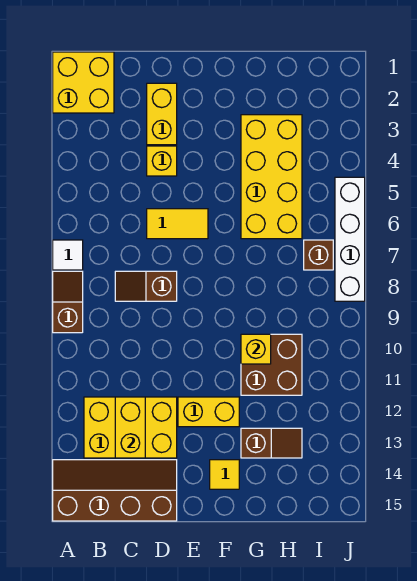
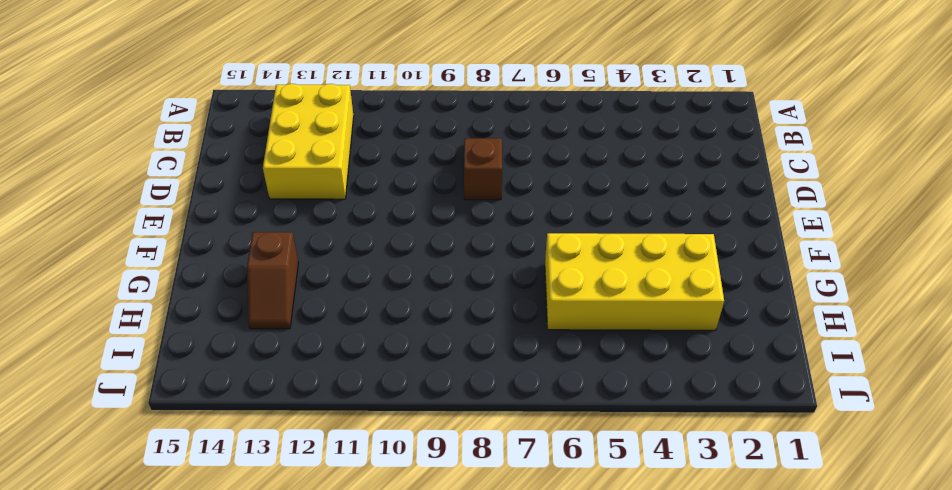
none -> yellow 2x2 brick [53,52,114,113]
none -> white 1x1 tile [53,240,83,270]
none -> brown 1x2 slope [53,271,83,333]

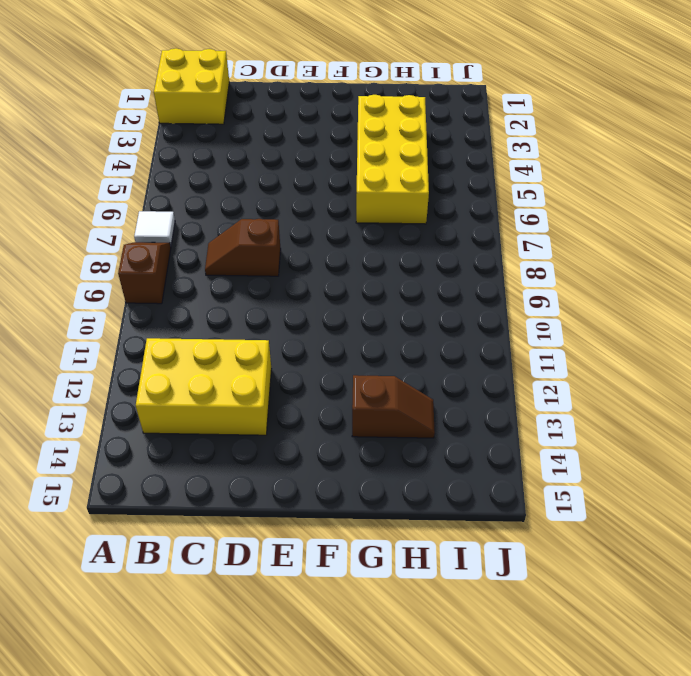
none -> brown 2x4 slope [53,460,177,521]
none -> yellow 1x2 brick [147,83,177,145]
none -> yellow 1x1 brick [147,146,177,176]

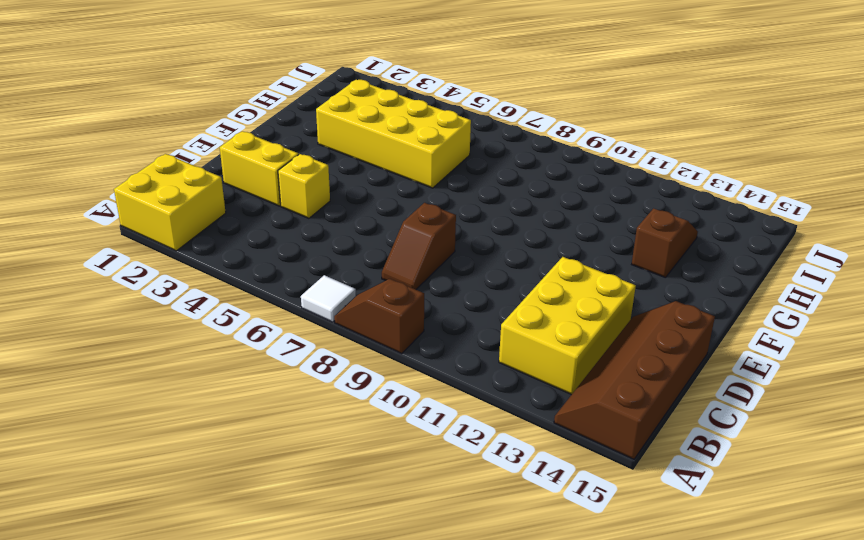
none -> yellow 1x2 tile [147,209,208,239]
none -> yellow 1x2 brick [178,397,239,427]
none -> yellow 1x1 tile [210,460,239,489]

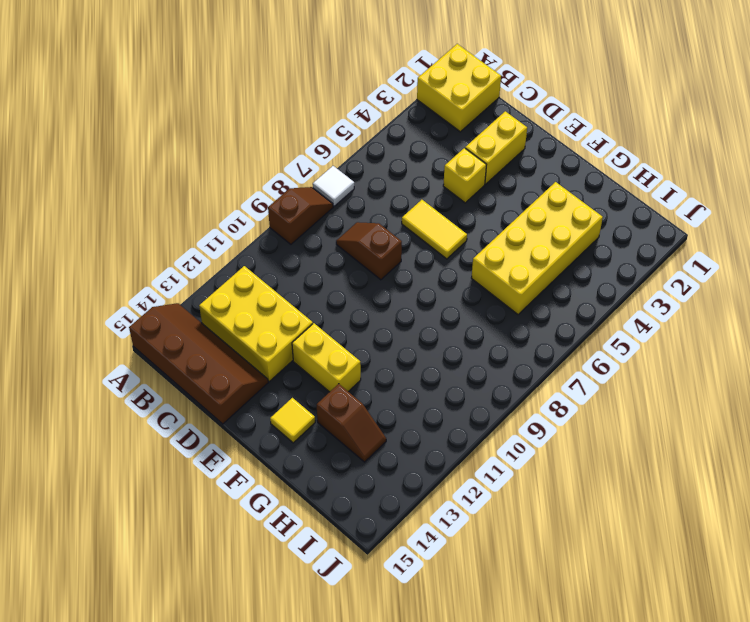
none -> brown 2x2 brick [241,334,302,395]
none -> brown 1x1 brick [304,240,333,270]
none -> white 1x4 brick [335,177,365,301]

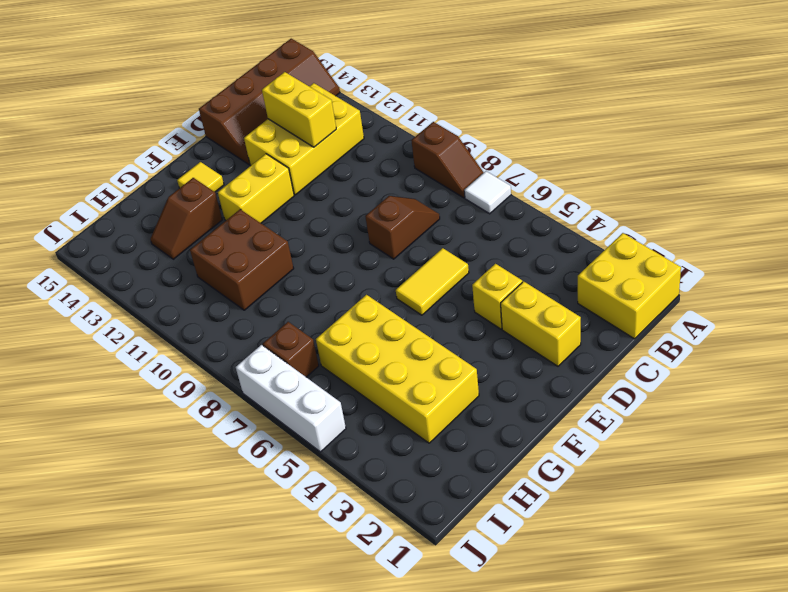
white 1x3 brick [236,345,346,452] -> white 1x4 brick [335,177,365,301]
none -> yellow 1x1 brick [241,334,271,364]

